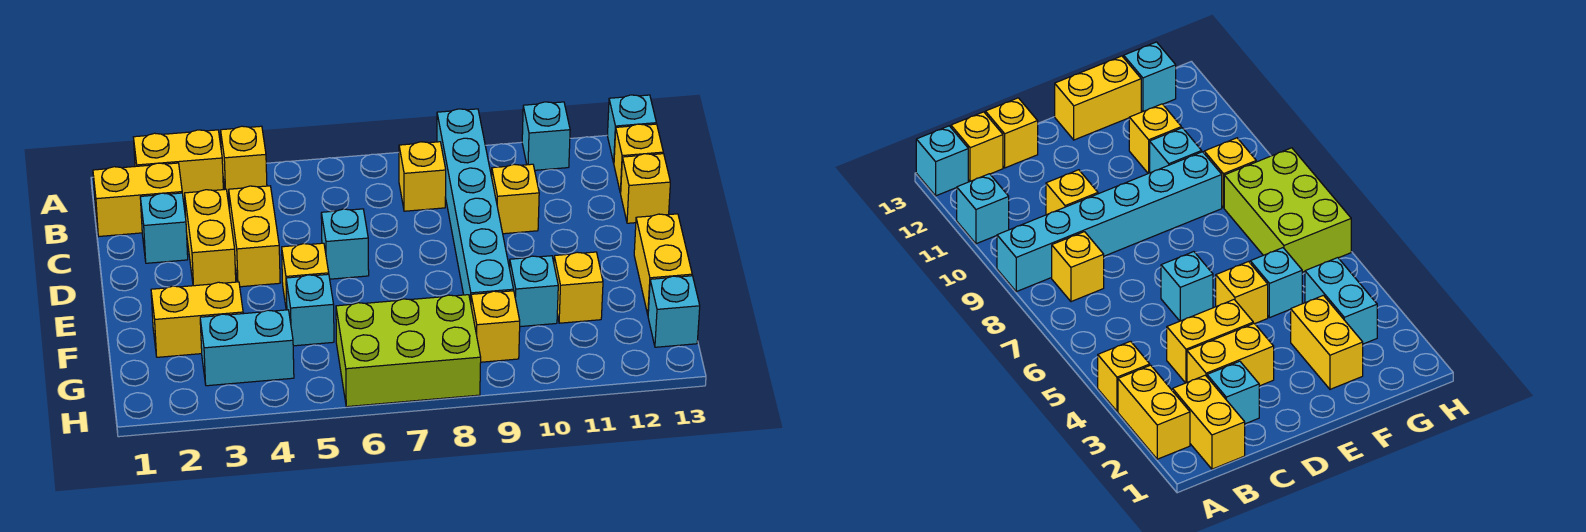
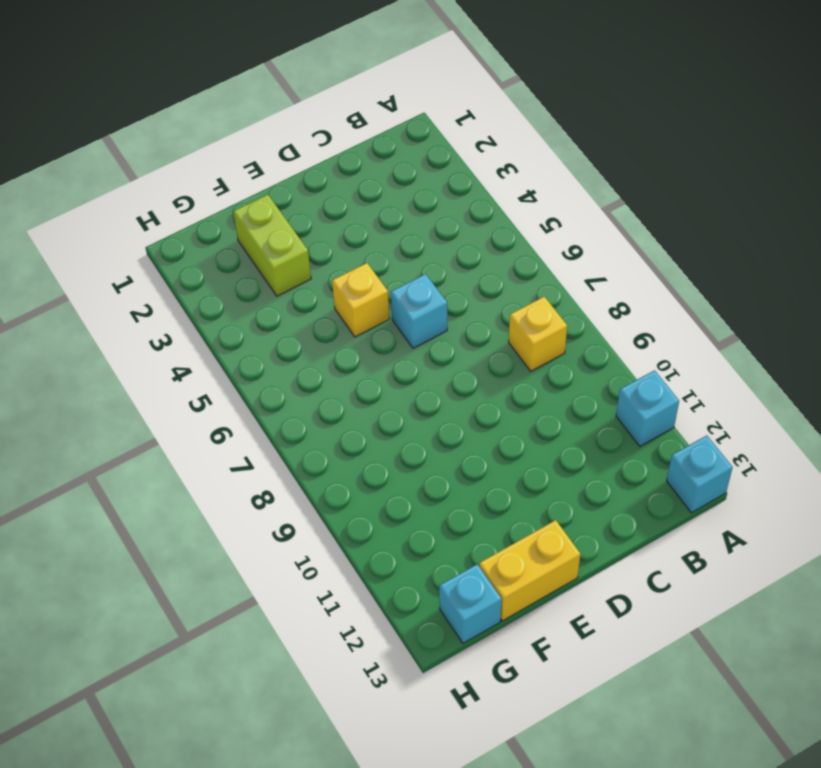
lime 1x2 brick [233,195,311,296] -> yellow 1x2 brick [151,282,243,357]
none -> yellow 1x2 brick [133,130,223,199]
none -> yellow 1x1 brick [221,126,267,196]
none -> cyan 1x6 brick [437,109,514,303]

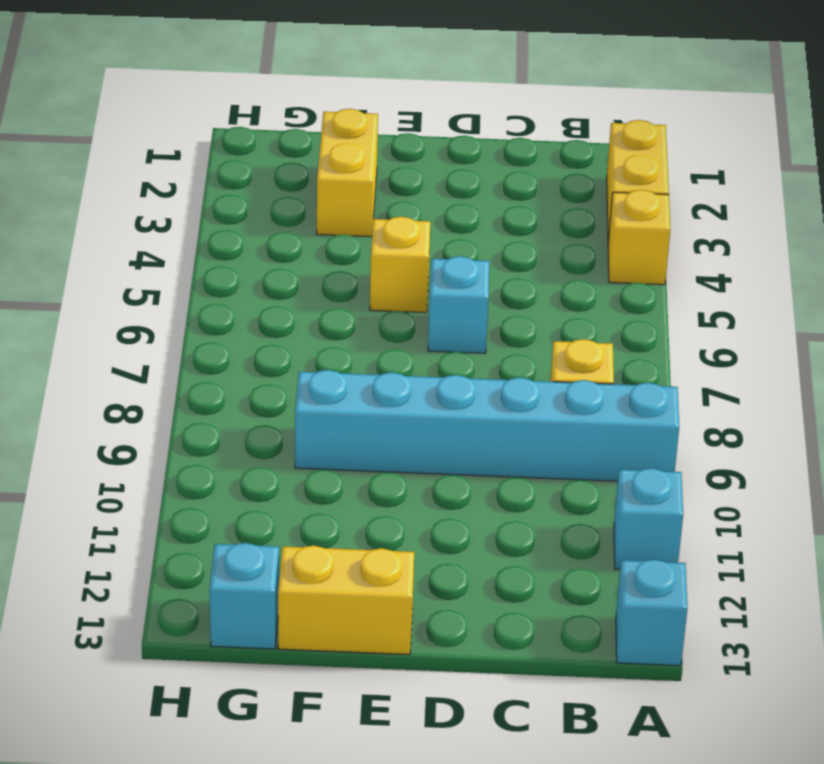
none -> yellow 1x2 brick [93,163,182,236]
none -> yellow 1x1 brick [614,124,663,193]
none -> cyan 1x1 brick [140,193,188,263]

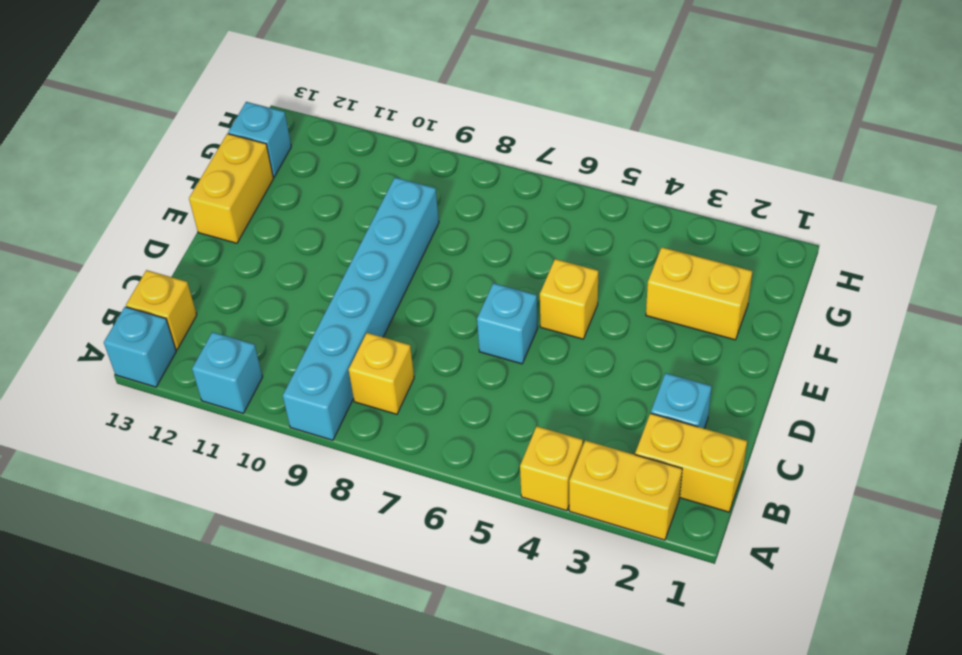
none -> yellow 1x2 brick [185,189,236,286]
none -> yellow 1x2 brick [229,186,280,287]
none -> yellow 1x1 brick [492,164,539,234]

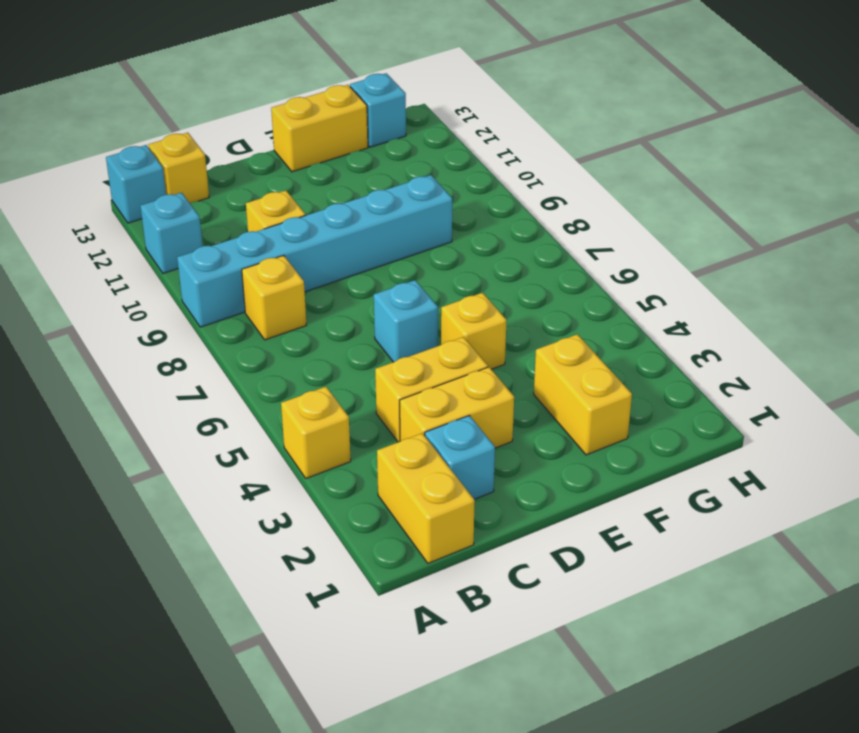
none -> yellow 1x2 brick [133,130,223,199]
none -> yellow 1x1 brick [621,154,670,223]
none -> cyan 1x1 brick [286,274,334,346]

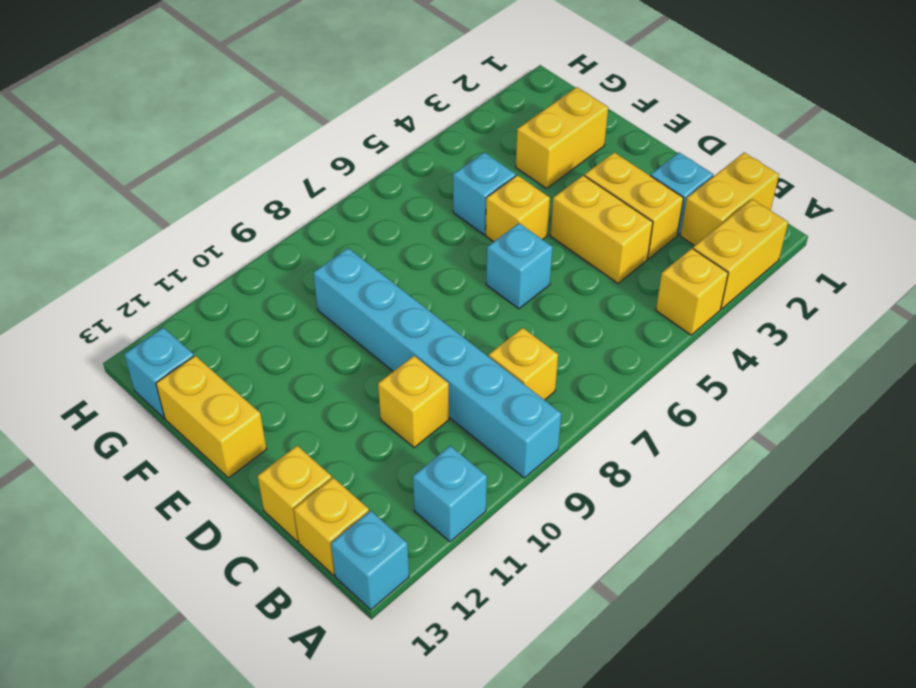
none -> cyan 1x1 brick [510,256,558,327]
none -> yellow 1x1 brick [554,252,603,323]
none -> cyan 1x2 brick [200,310,294,386]

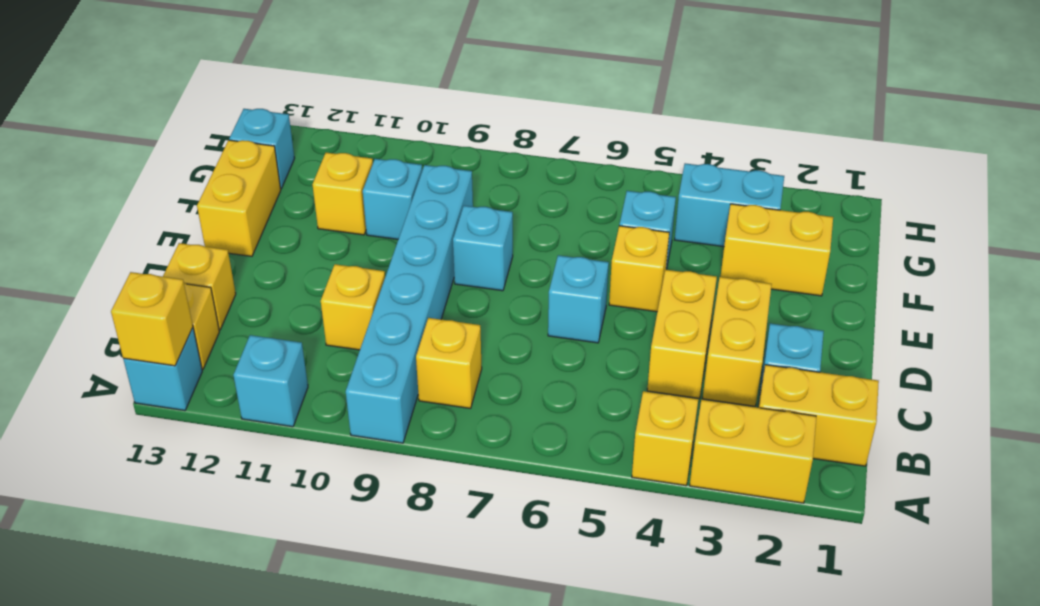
yellow 1x1 brick [111,272,193,366] -> yellow 1x1 brick moved to [471,291,520,362]
cyan 1x1 brick [453,206,513,291] -> none
none -> lime 2x3 brick [336,295,481,407]

